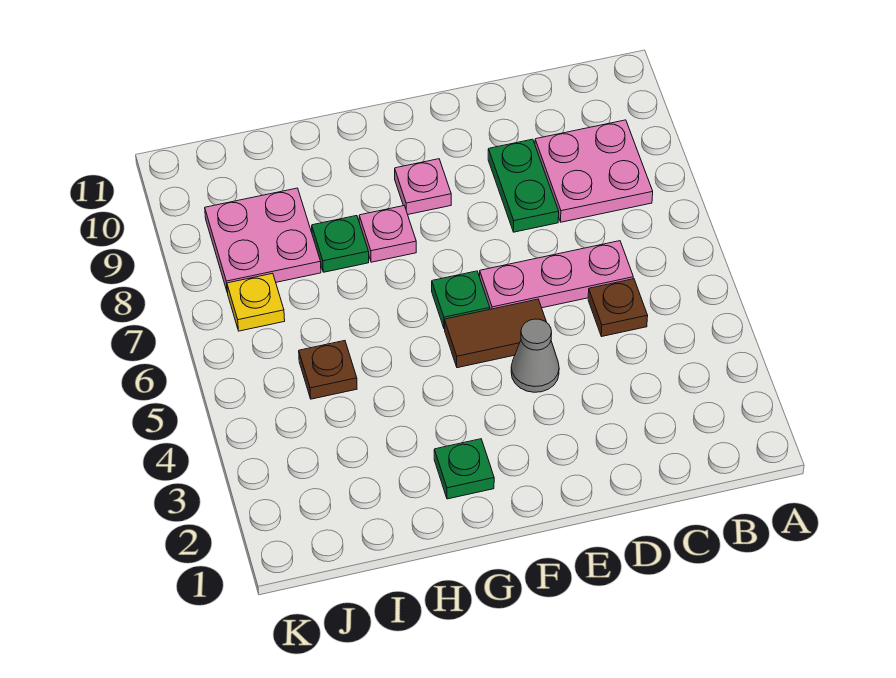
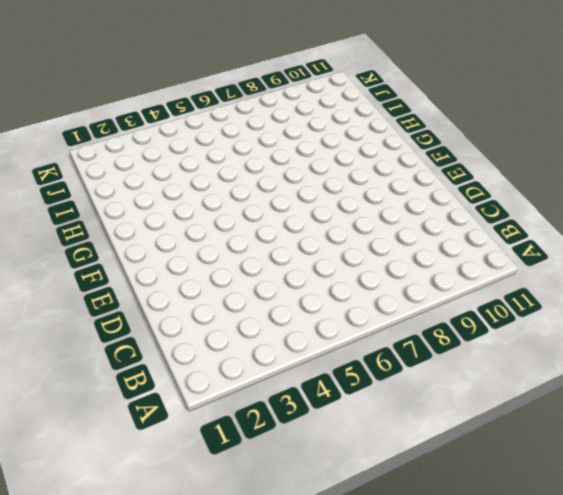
none -> pink 2x2 plate [535,120,653,222]
none -> brown 1x1 plate [588,279,648,337]
none -> pink 1x3 plate [480,241,633,309]

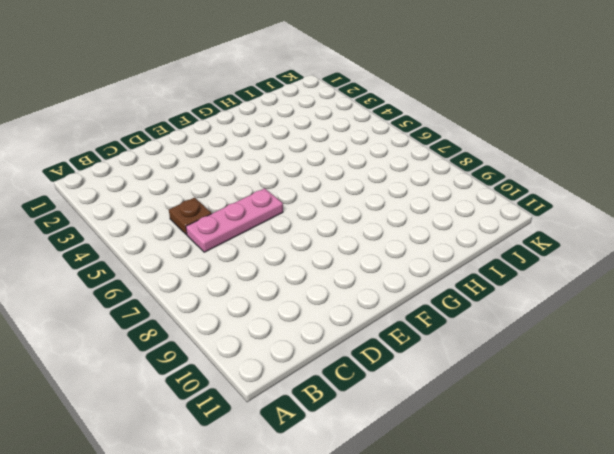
none -> pink 2x2 plate [535,120,653,222]
none -> green 1x2 plate [488,139,559,232]
none -> grey 1x1 cone [511,319,559,392]

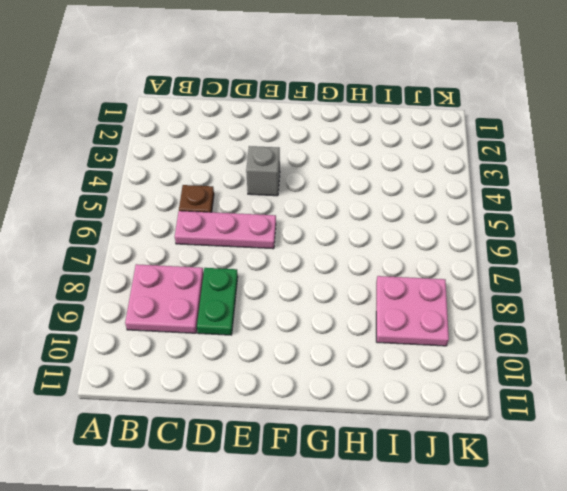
grey 1x1 brick [246,146,280,196] -> grey 1x1 cone [511,319,559,392]
none -> brown 1x2 tile [445,299,546,368]
none -> green 1x1 plate [432,271,490,329]
none -> pink 1x1 plate [395,159,451,214]

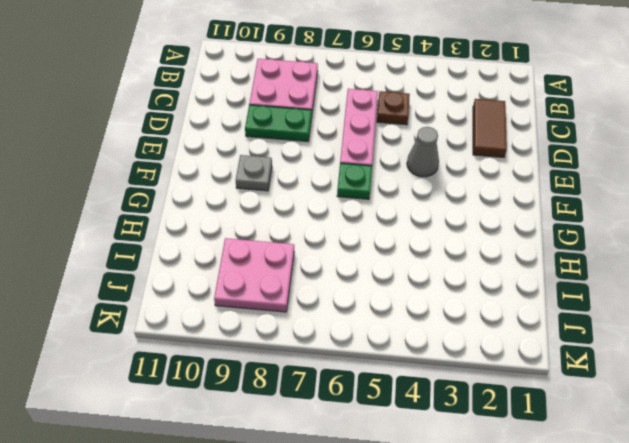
brown 1x2 tile [473,99,507,157] -> brown 1x2 tile moved to [445,299,546,368]
grey 1x1 plate [236,155,272,191] -> pink 1x1 plate [395,159,451,214]
none -> green 1x1 plate [434,439,494,499]
none -> pink 1x1 plate [359,206,416,262]
none -> green 1x1 plate [312,216,369,272]

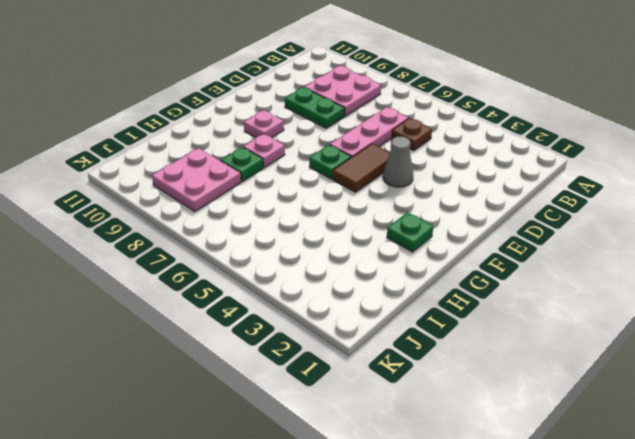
none -> brown 1x1 plate [299,341,357,399]
none -> yellow 1x1 plate [227,273,285,331]

